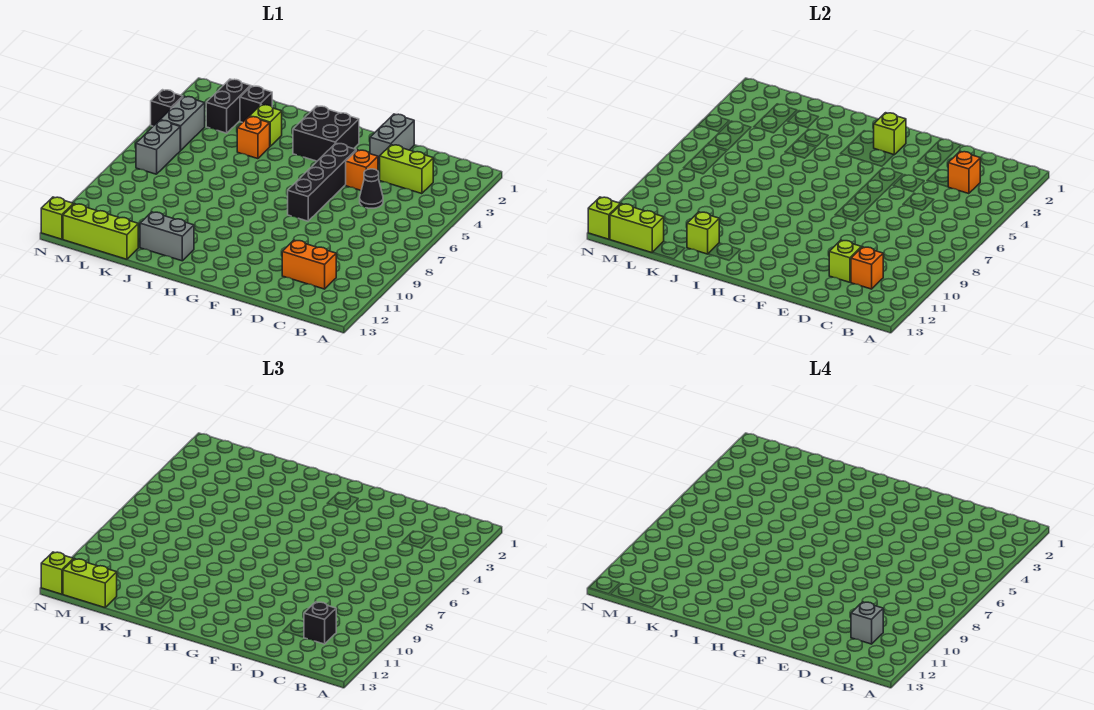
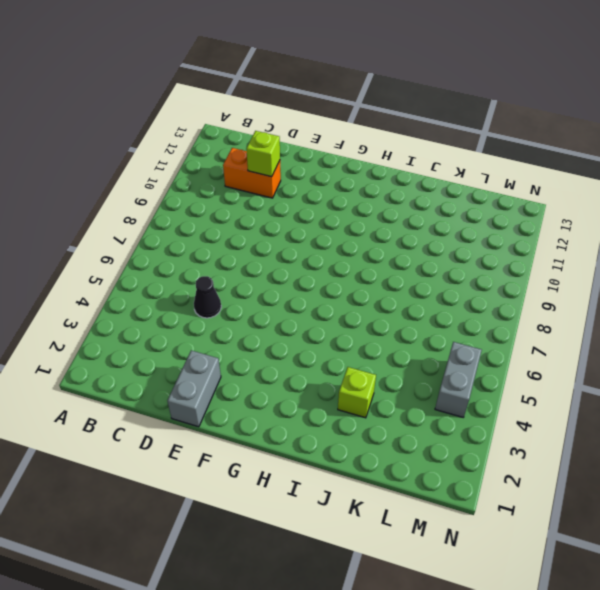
none -> lime 1x2 brick [380,145,433,194]
none -> orange 1x1 brick [346,150,378,190]
none -> black 1x4 brick [288,143,356,221]

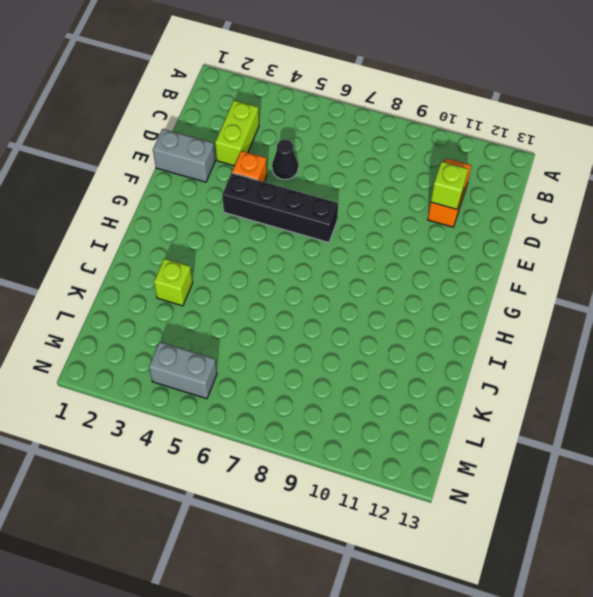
none -> black 2x2 brick [293,106,359,161]
none -> grey 1x2 brick [140,212,194,261]
none -> orange 1x1 brick [237,116,270,159]

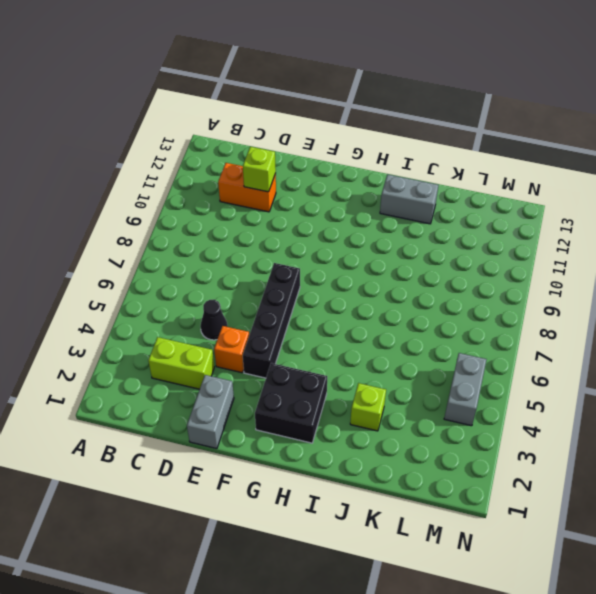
none -> orange 1x1 brick [237,116,270,159]
none -> black 1x1 brick [240,86,272,123]
none -> lime 1x3 brick [63,204,138,259]

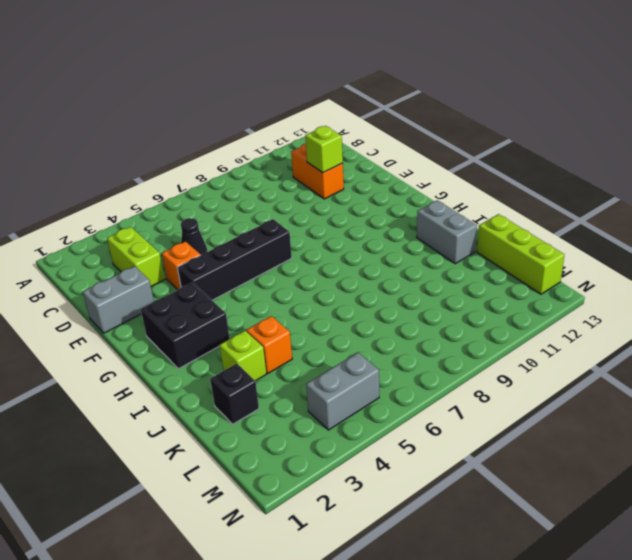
none -> black 1x2 brick [206,79,251,133]
none -> grey 1x2 brick [136,120,180,174]
none -> black 1x1 brick [151,90,183,126]

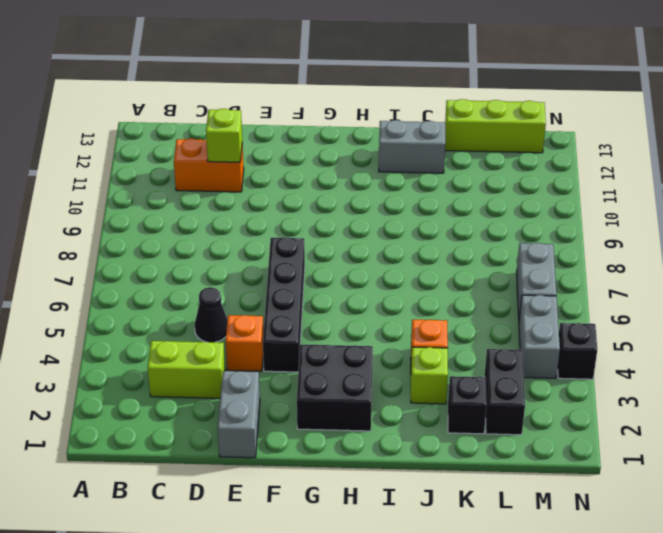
none -> lime 1x1 brick [41,197,73,239]
none -> orange 1x1 brick [948,152,980,194]
none -> orange 1x1 brick [851,247,883,289]

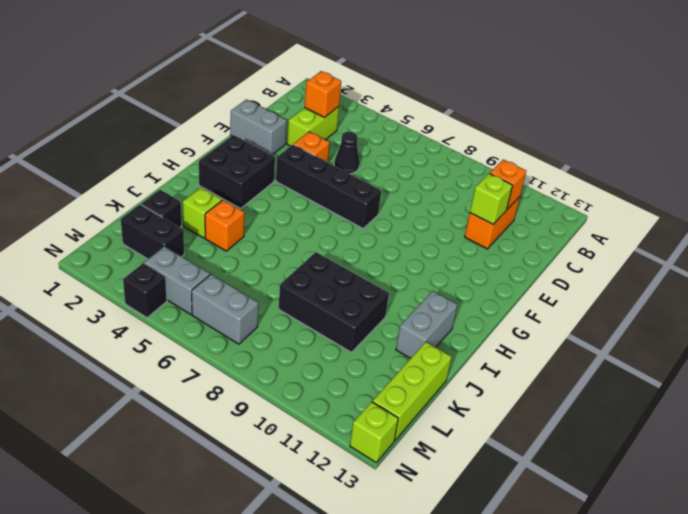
black 2x3 brick [279,252,389,352] -> none
none -> lime 1x1 brick [874,113,906,155]
none -> lime 1x1 brick [687,212,719,254]
none -> lime 1x2 brick [610,204,664,253]

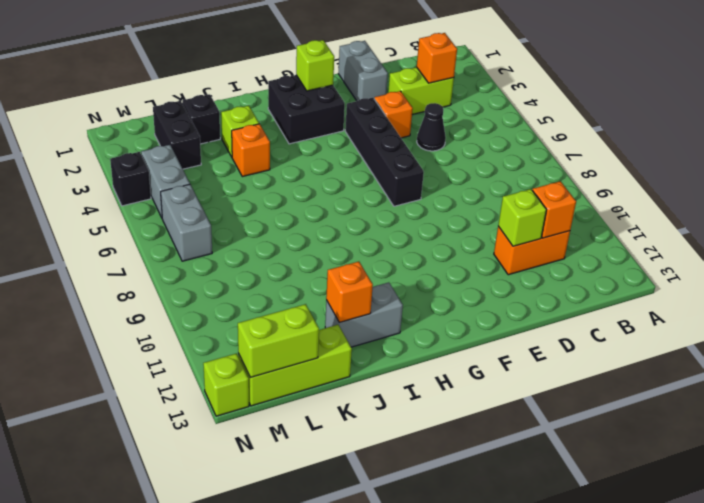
orange 1x1 brick [326,262,373,323] -> lime 1x1 brick [687,212,719,254]
none -> lime 1x1 brick [588,197,620,239]
none -> black 1x1 brick [304,602,336,644]
none -> lime 1x2 brick [63,559,117,608]

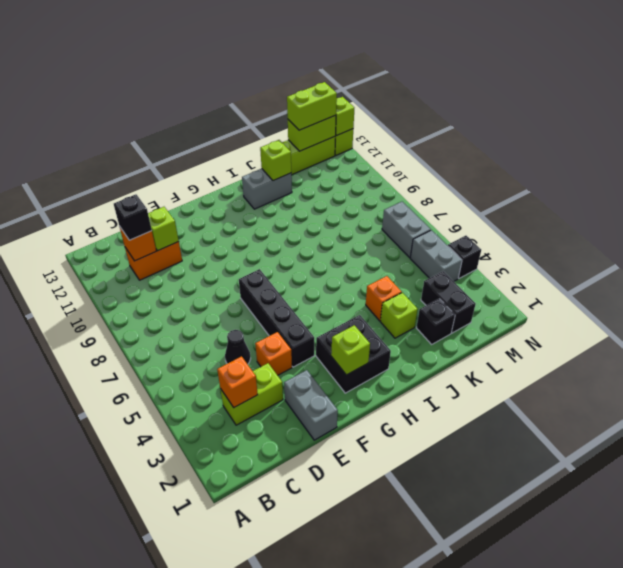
none -> lime 1x1 brick [41,552,73,594]
none -> grey 1x1 brick [851,602,883,644]

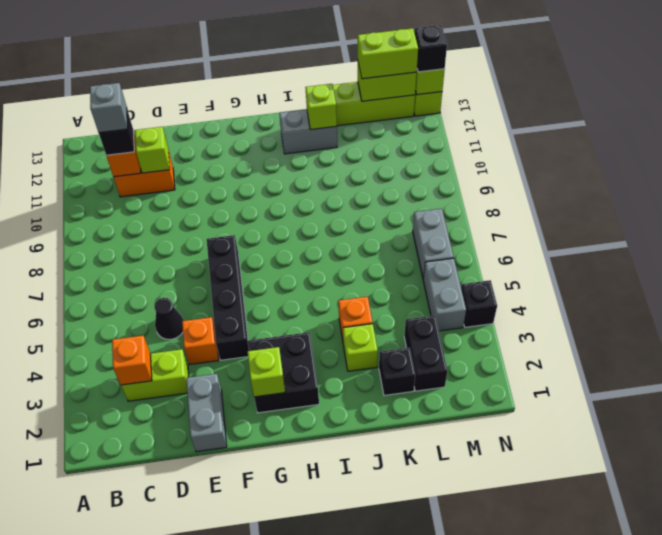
black 1x1 brick [414,25,447,72] -> lime 1x1 brick [41,552,73,594]

